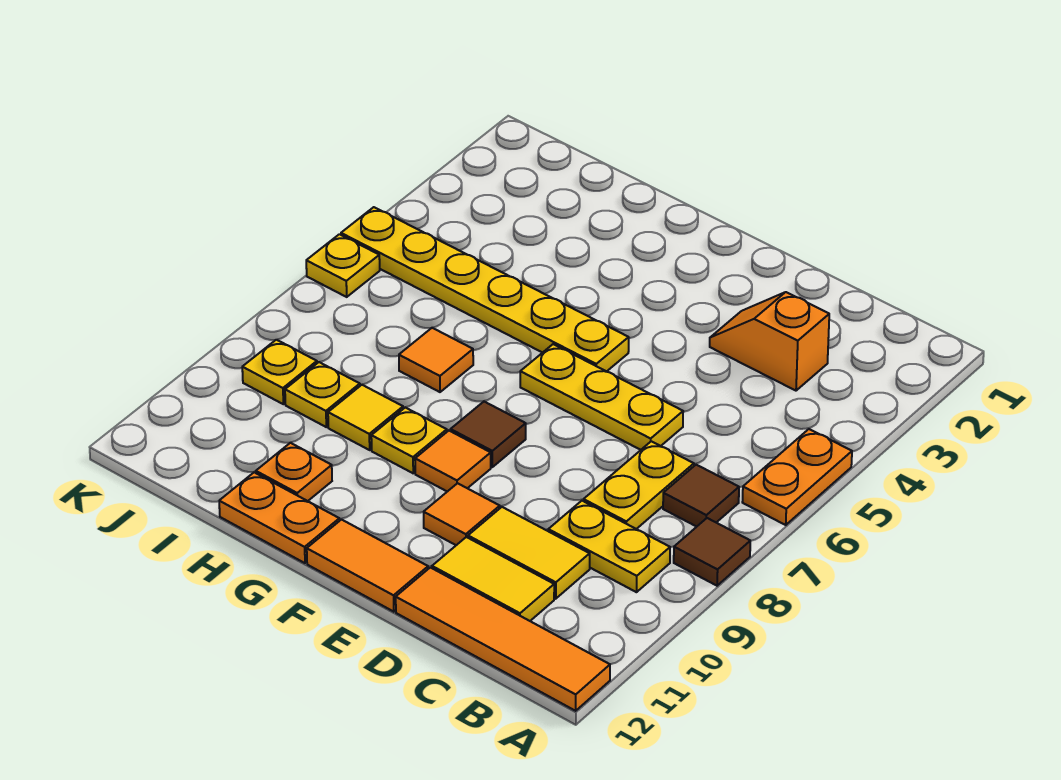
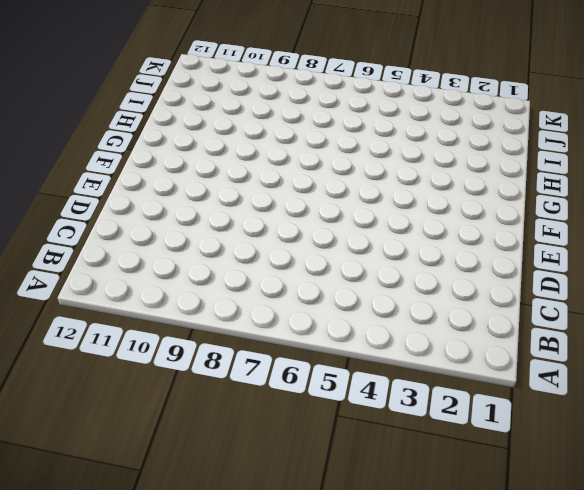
none -> orange 1x2 plate [742,429,852,525]
none -> brown 1x1 tile [674,518,750,586]
none -> orange 1x4 tile [396,567,610,711]

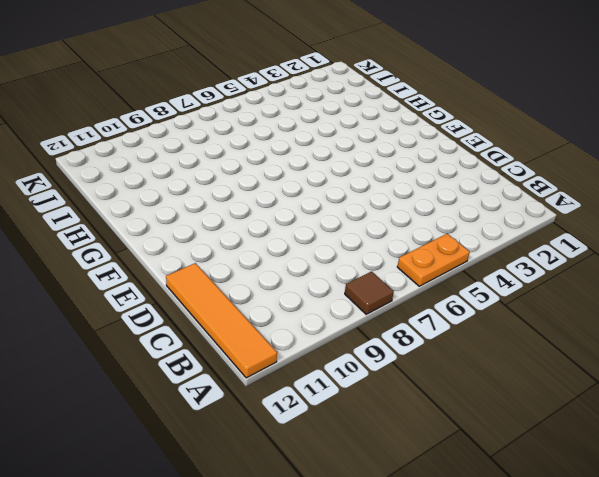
none -> brown 1x1 tile [663,465,739,527]
none -> yellow 1x2 plate [548,501,670,592]
none -> orange 1x2 slope [710,292,829,391]

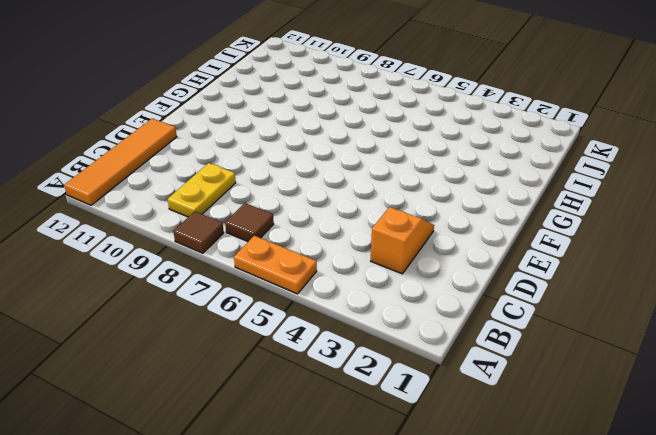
none -> yellow 1x2 plate [584,441,694,529]
none -> yellow 1x2 tile [468,507,590,599]
none -> yellow 1x2 tile [432,537,554,621]

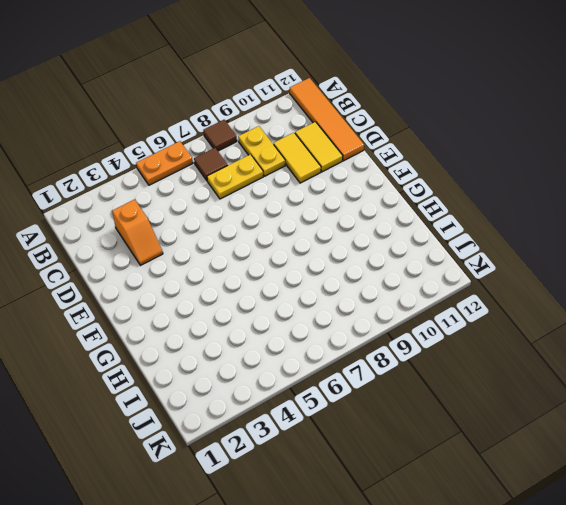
none -> yellow 1x3 plate [520,344,683,450]
none -> orange 1x1 tile [424,483,500,545]
none -> orange 1x2 tile [307,520,428,612]

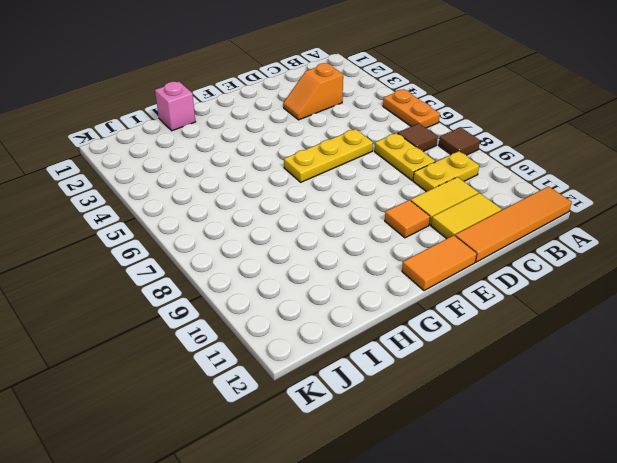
pink 1x1 brick [155,82,195,131] -> none
none -> yellow 1x6 plate [341,207,629,371]
none -> brown 1x1 tile [451,402,526,467]
none -> orange 1x1 tile [415,431,491,492]

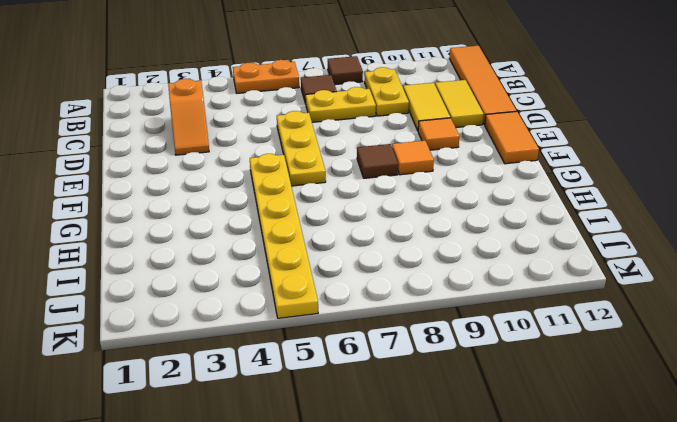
none -> yellow 1x1 plate [371,408,447,473]
none -> orange 1x2 plate [219,472,339,563]
none -> orange 1x1 tile [399,328,473,392]

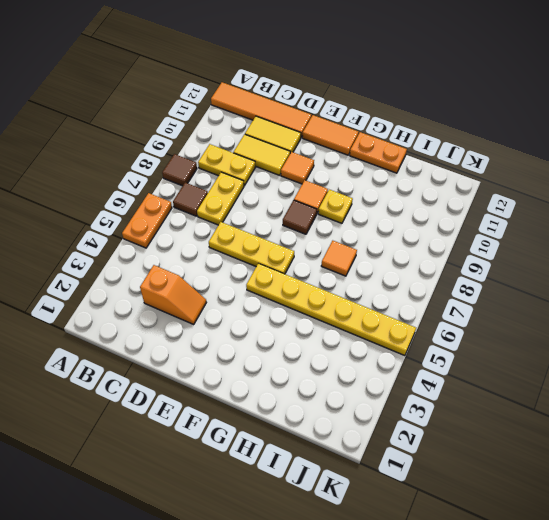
none -> yellow 1x1 tile [328,385,403,450]
none -> orange 1x1 plate [256,443,332,501]
none -> yellow 1x1 plate [285,362,360,427]

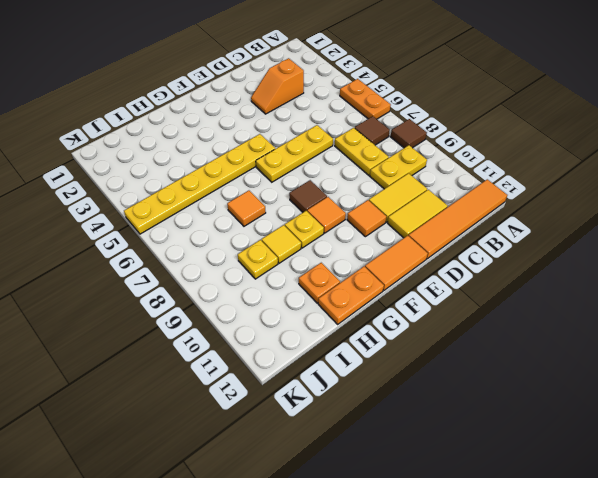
none -> yellow 1x1 plate [242,340,317,404]
none -> yellow 1x1 plate [306,234,380,297]

